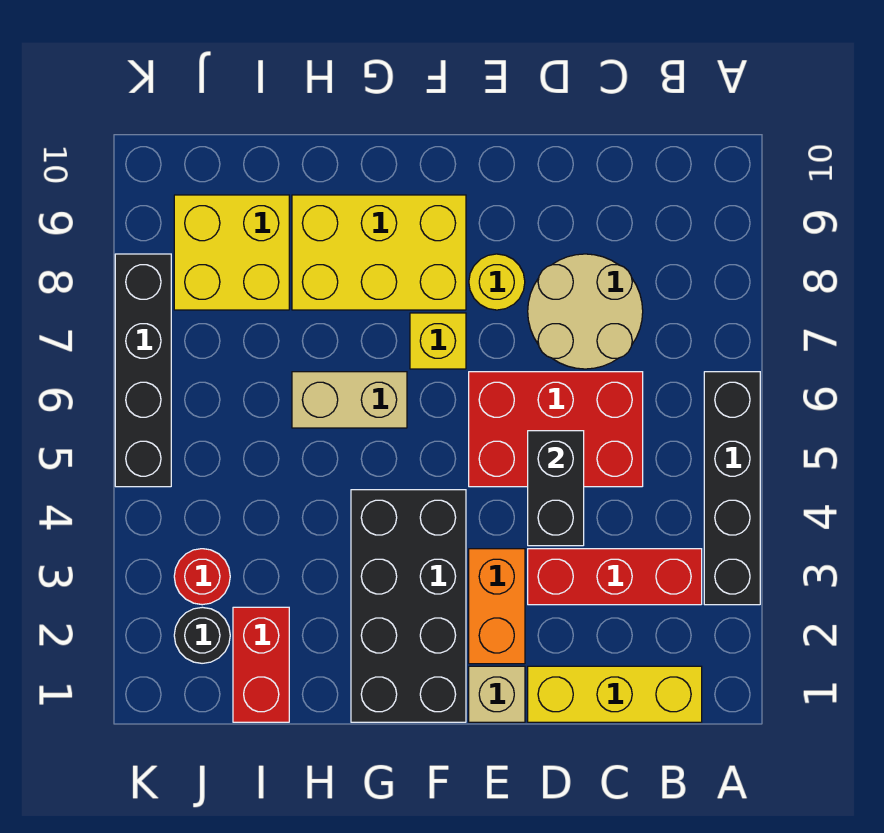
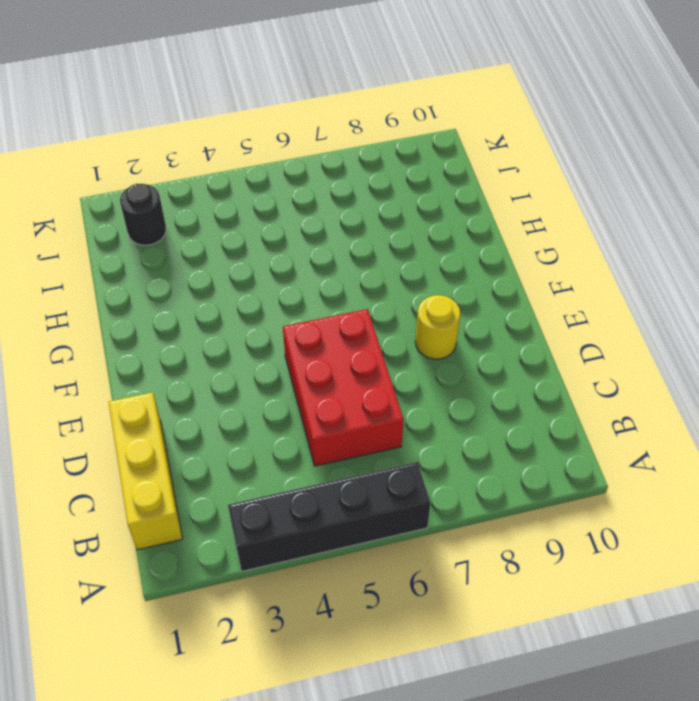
none -> red 1x3 brick [528,549,702,605]
none -> tan 2x2 round brick [528,254,643,369]
none -> tan 1x1 brick [469,666,525,722]

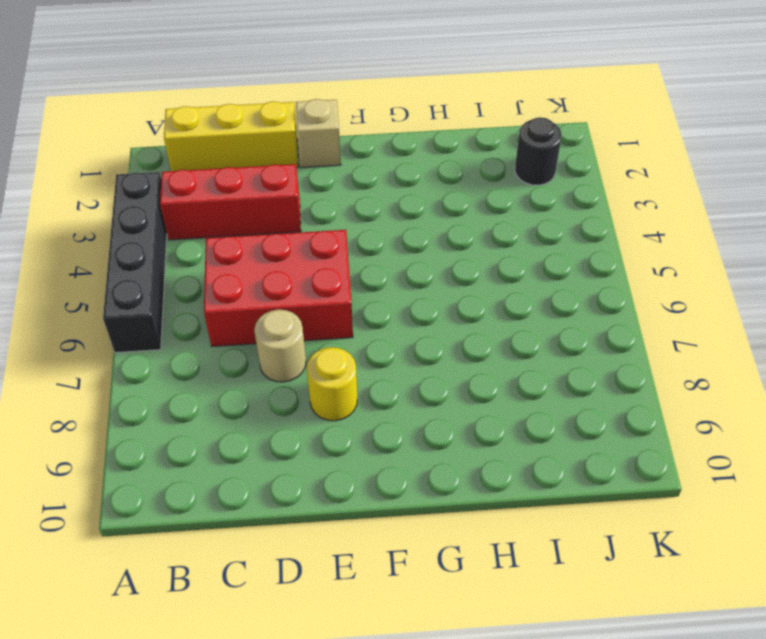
tan 1x1 round brick [254,310,306,382] -> tan 2x2 round brick [528,254,643,369]
none -> orange 1x2 brick [469,549,525,664]
none -> black 2x4 brick [351,490,466,722]
none -> yellow 1x1 brick [410,313,466,369]

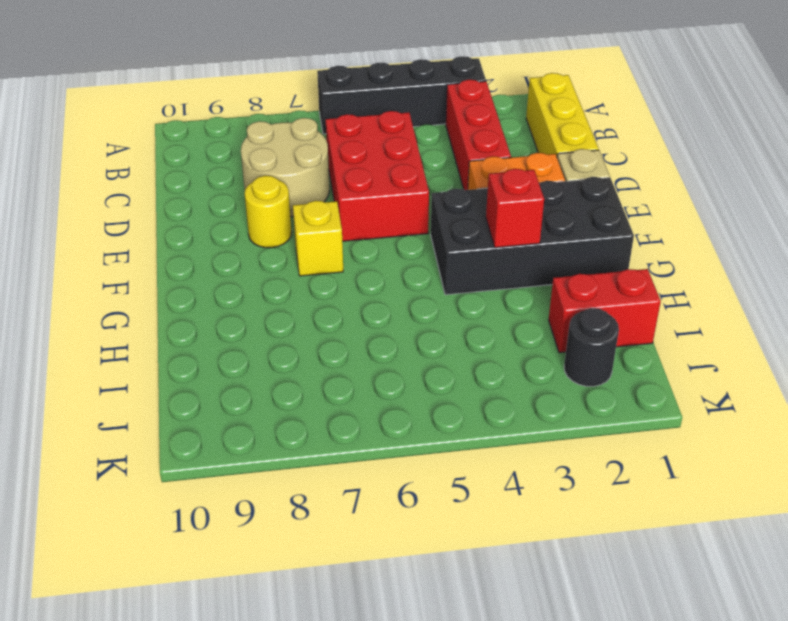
red 1x1 brick [486,169,544,248] -> none
none -> yellow 2x3 brick [292,195,466,310]
none -> tan 1x2 brick [292,372,407,428]
none -> yellow 2x2 brick [174,195,289,310]

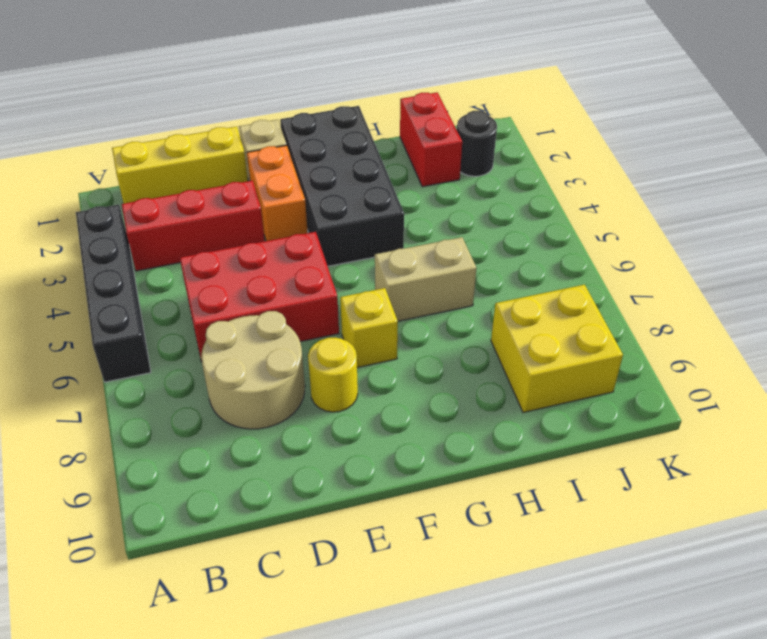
none -> yellow 2x3 brick [292,195,466,310]
none -> red 1x1 round brick [174,549,230,605]
none -> black 1x4 brick [115,254,171,487]

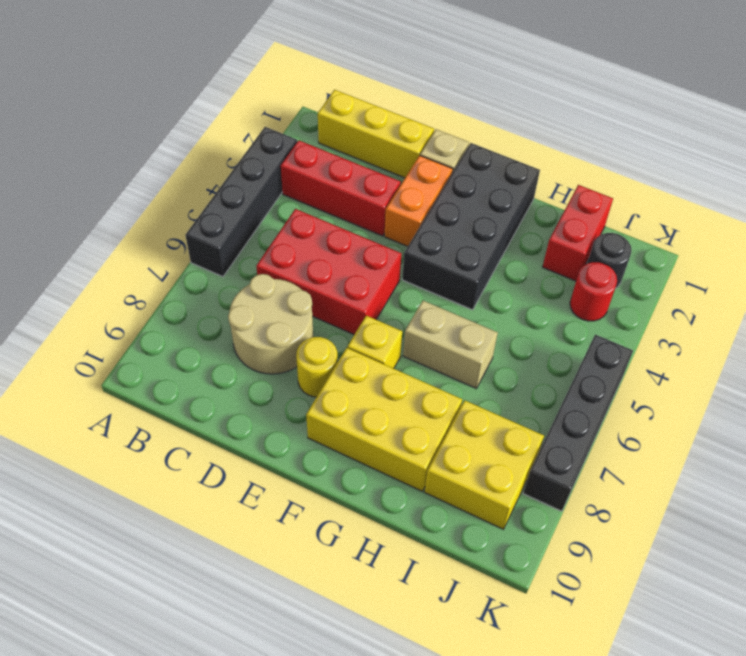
none -> black 1x2 brick [528,431,584,546]

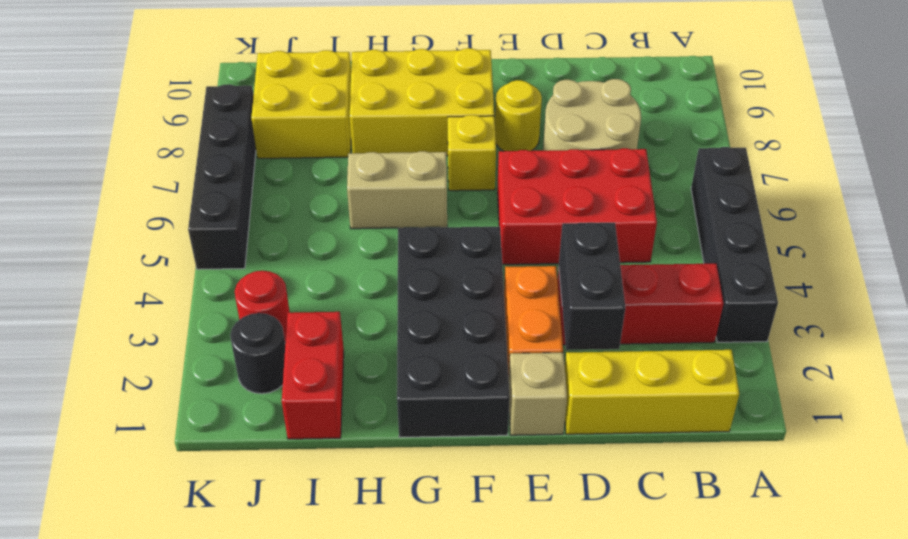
black 1x2 brick [559,223,625,350] -> black 1x2 brick moved to [528,431,584,546]

